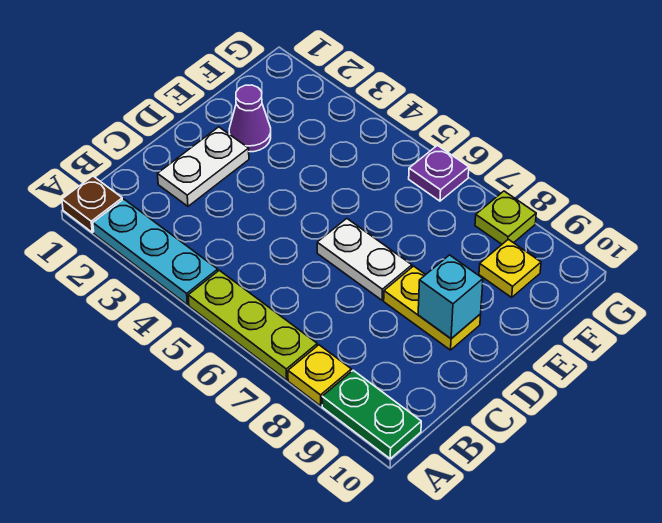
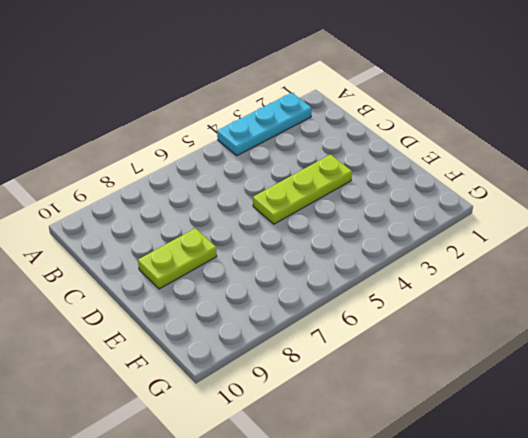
lime 1x3 plate [253,154,352,224] -> lime 1x3 plate moved to [188,270,317,380]
lime 1x2 plate [138,228,217,289] -> yellow 1x2 plate [384,266,481,350]
none -> brown 1x1 plate [62,176,122,232]
none -> yellow 1x1 plate [288,345,352,406]
none -> green 1x2 plate [322,370,421,459]

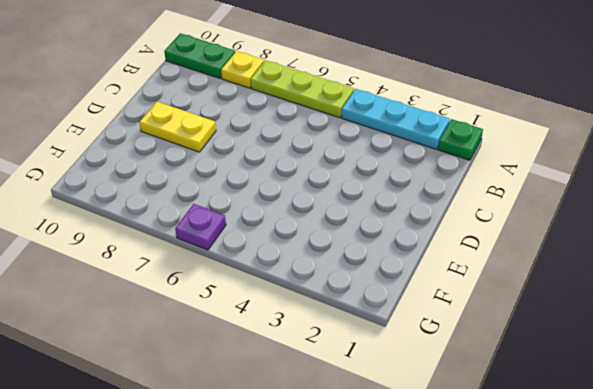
green 1x1 plate [438,119,483,160] -> brown 1x1 plate [62,176,122,232]
none -> white 1x2 plate [158,127,249,206]
none -> white 1x2 plate [317,219,412,300]
none -> purple 1x1 cone [229,85,271,152]

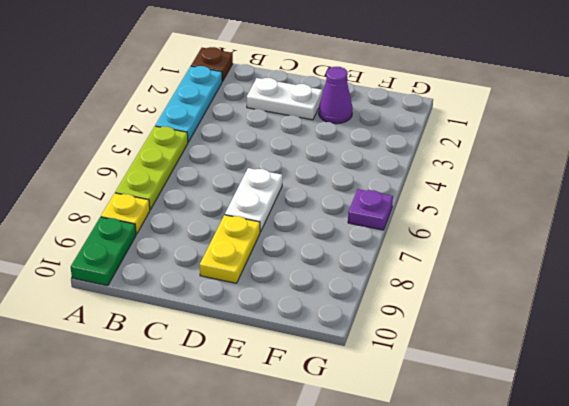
none -> yellow 1x1 plate [479,239,541,297]
none -> lime 1x1 plate [475,191,536,244]
none -> cyan 1x1 brick [418,255,483,339]

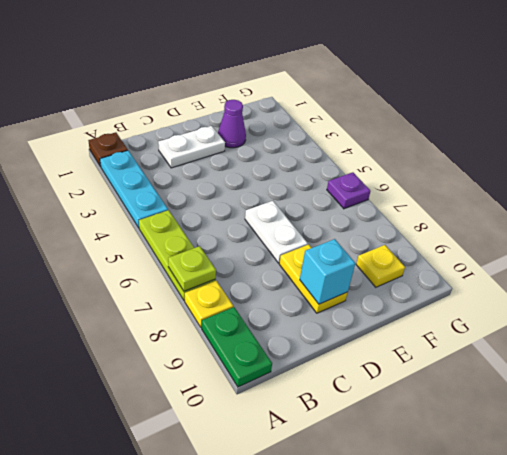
lime 1x1 plate [168,246,216,291] -> lime 1x1 plate moved to [475,191,536,244]

